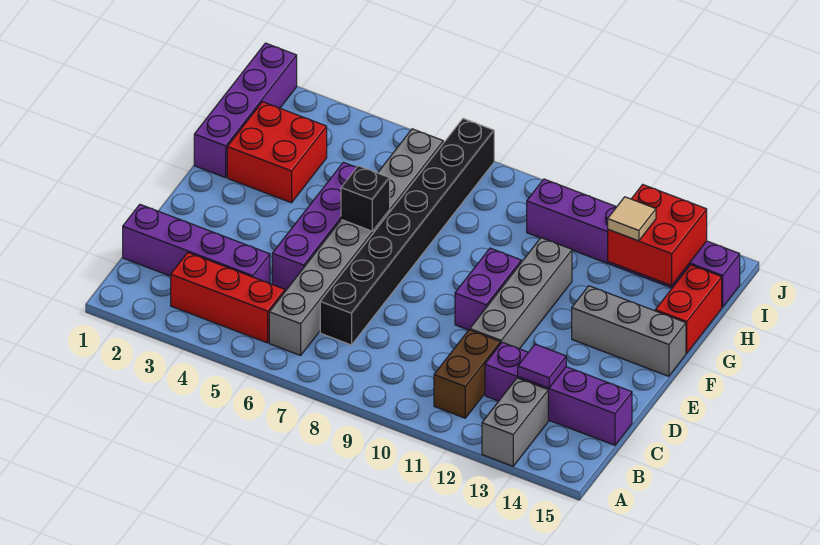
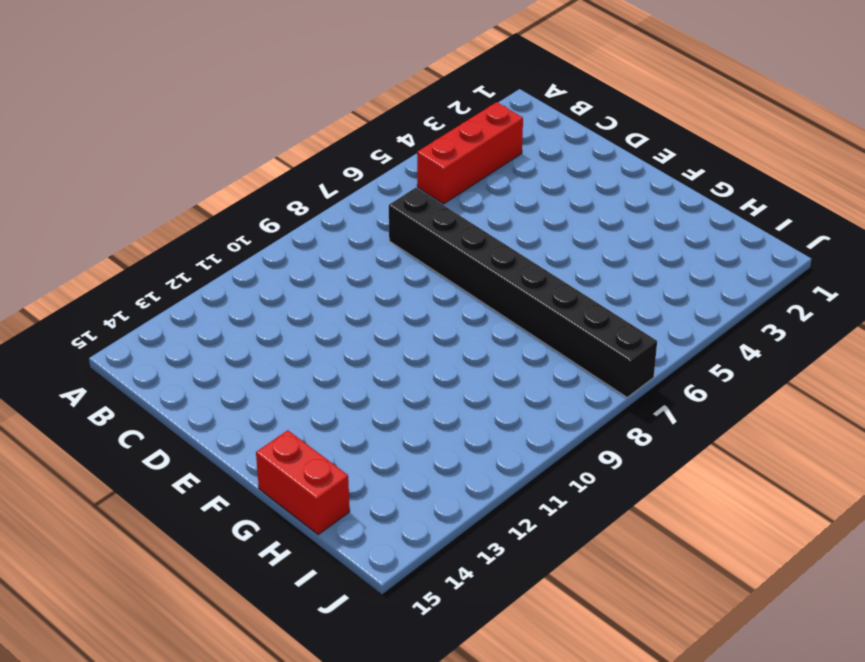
none -> grey 1x2 brick [482,378,548,466]
none -> grey 1x8 brick [269,129,443,355]
none -> brown 1x2 brick [434,330,500,418]

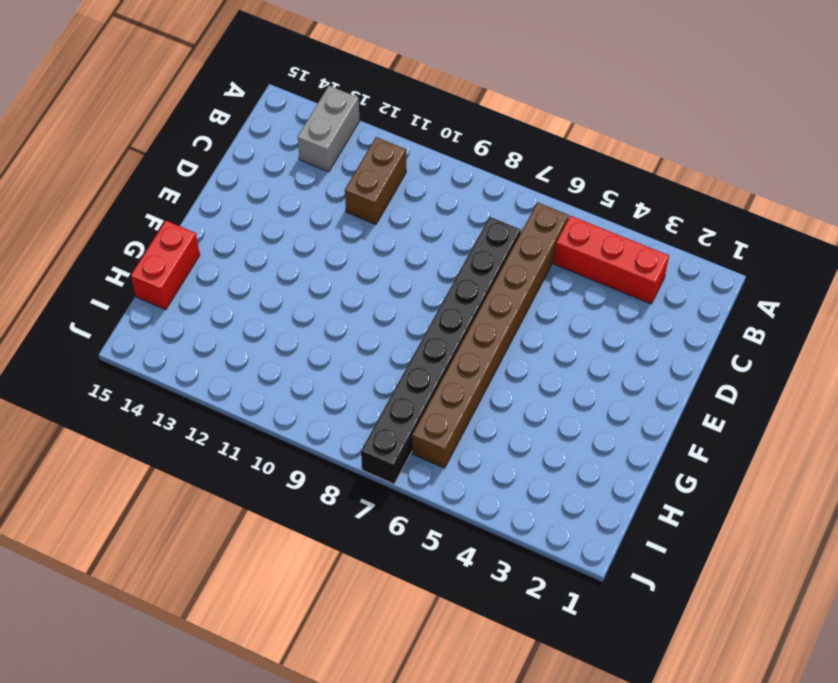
brown 1x8 brick [412,202,569,468] -> grey 1x8 brick [269,129,443,355]
none -> purple 1x4 brick [123,205,270,284]
none -> purple 1x4 brick [485,342,632,445]
none -> purple 1x4 brick [272,162,357,290]

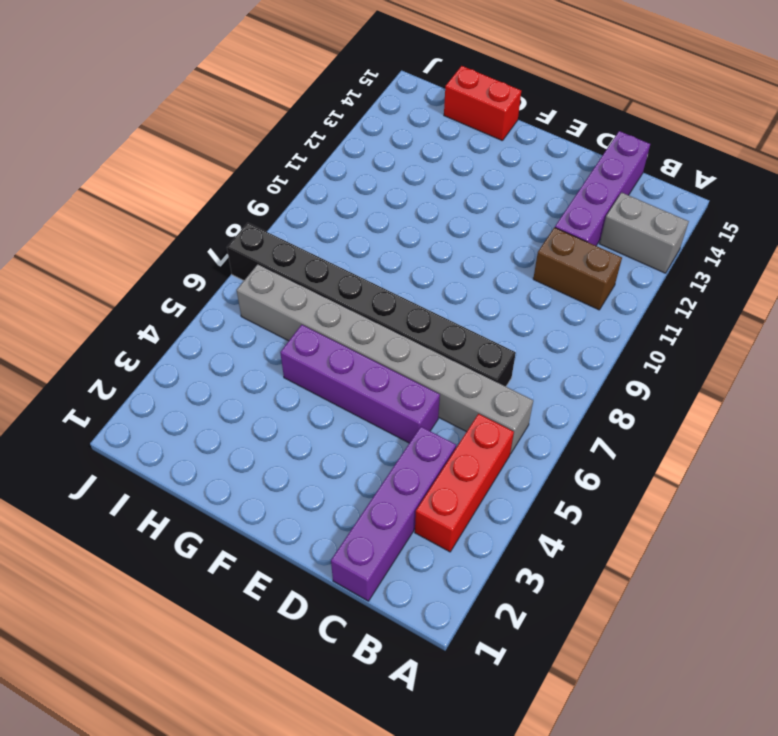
none -> grey 1x4 brick [470,238,572,349]
none -> purple 1x2 brick [455,248,521,330]
none -> grey 1x3 brick [572,286,686,376]

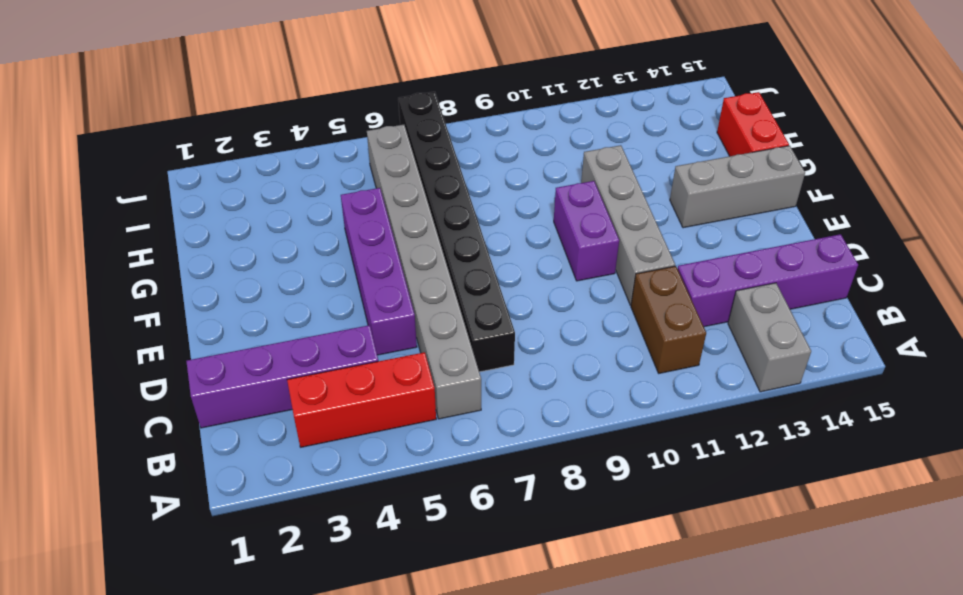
none -> purple 1x4 brick [194,43,297,178]
none -> red 2x2 brick [227,102,327,203]
none -> purple 1x6 brick [527,179,740,307]

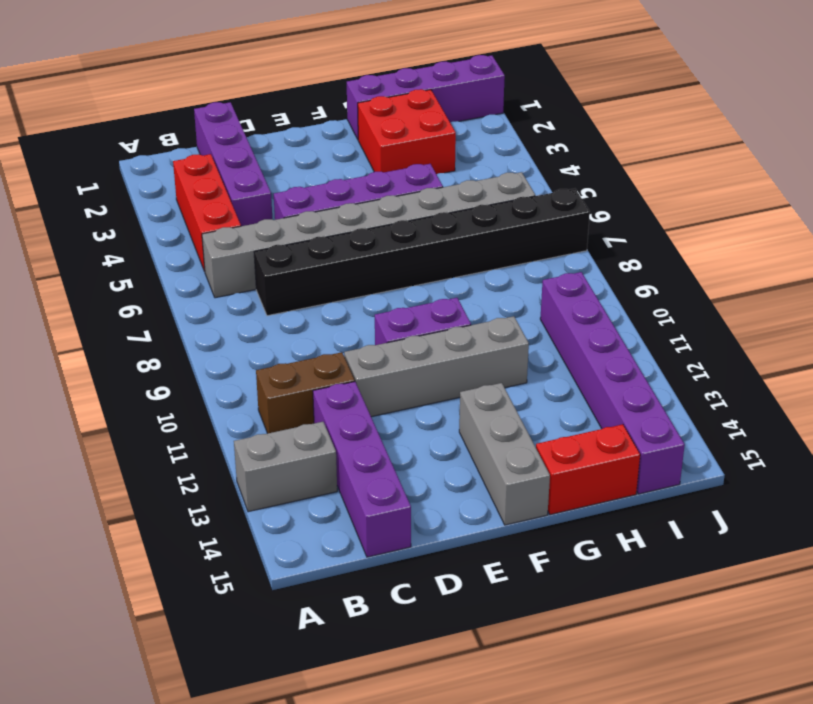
none -> purple 1x1 tile [518,344,566,388]
none -> black 1x1 brick [341,166,390,231]
none -> red 2x2 brick [608,185,707,285]

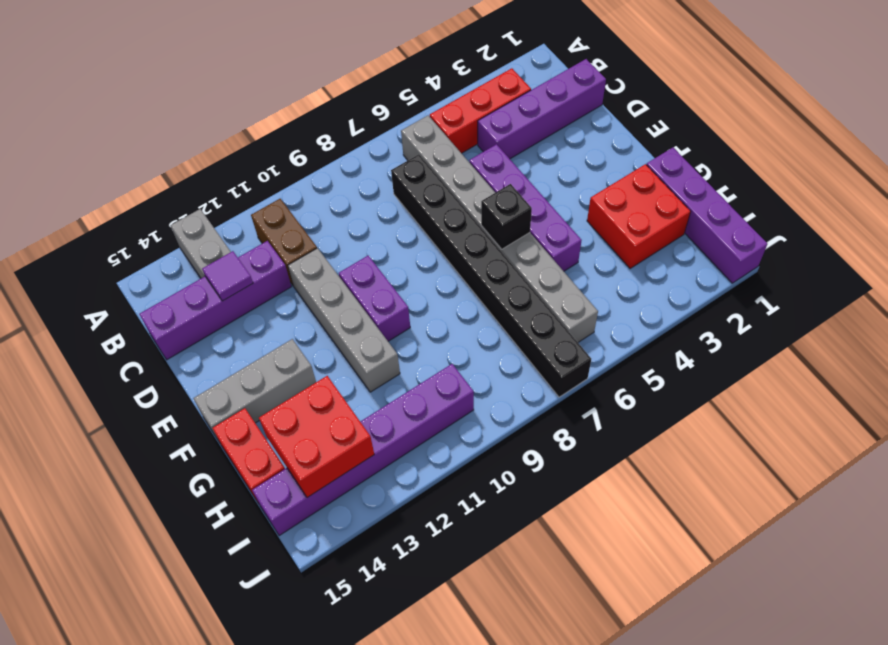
none -> tan 1x1 tile [608,197,656,241]

